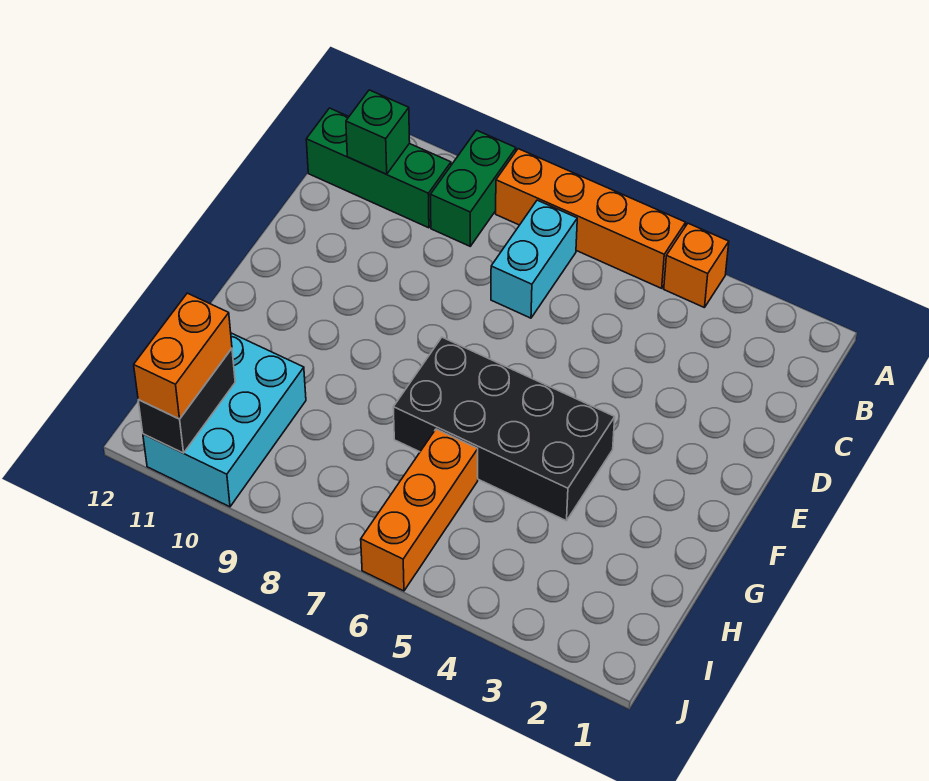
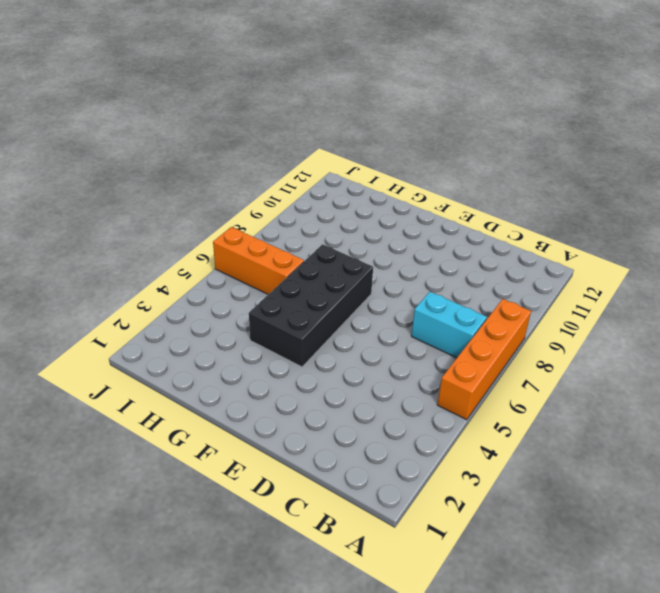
none -> orange 1x1 brick [664,223,729,308]
none -> green 1x2 brick [430,130,516,246]

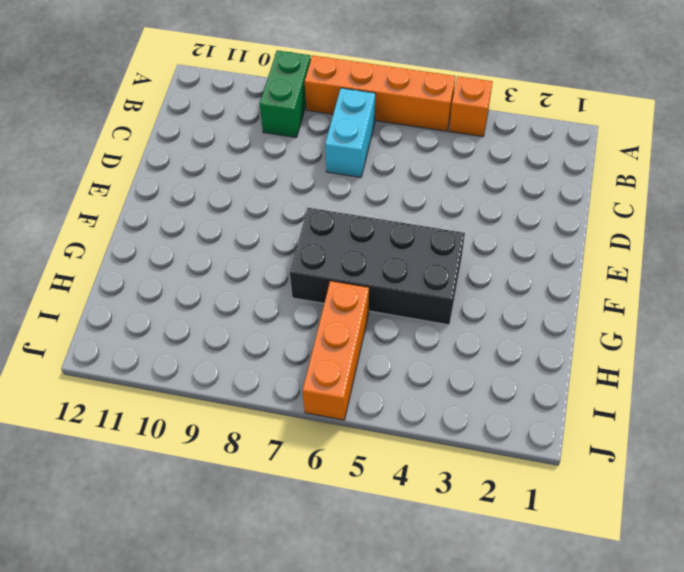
none -> green 1x3 brick [306,108,451,228]
none -> cyan 2x3 brick [143,333,306,507]

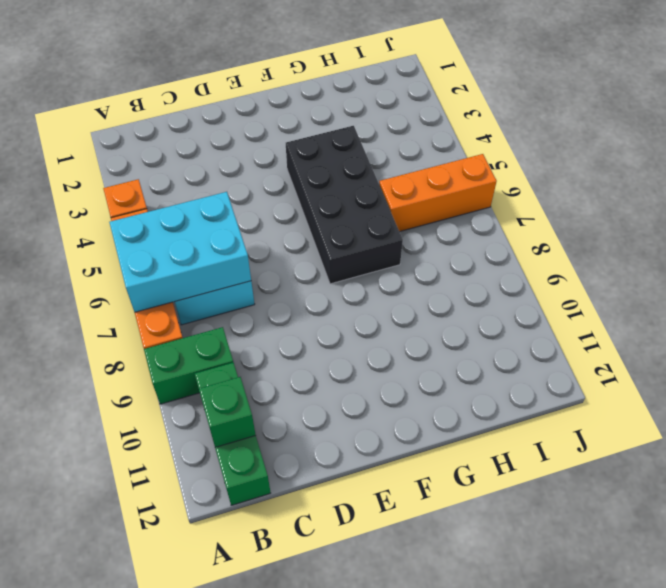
cyan 2x3 brick [109,192,251,312] -> cyan 2x3 brick moved to [143,333,306,507]
none -> black 1x2 brick [138,349,235,453]
none -> orange 1x2 brick [134,293,232,419]

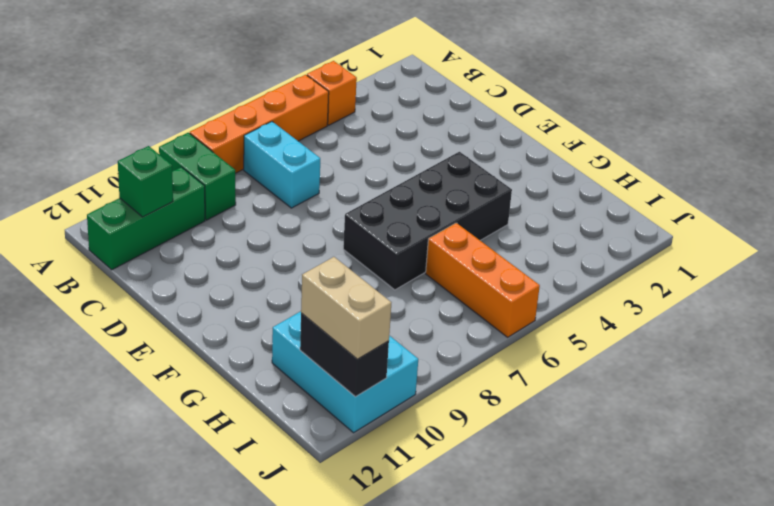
tan 1x2 brick [301,257,391,359] -> orange 1x2 brick [134,293,232,419]

